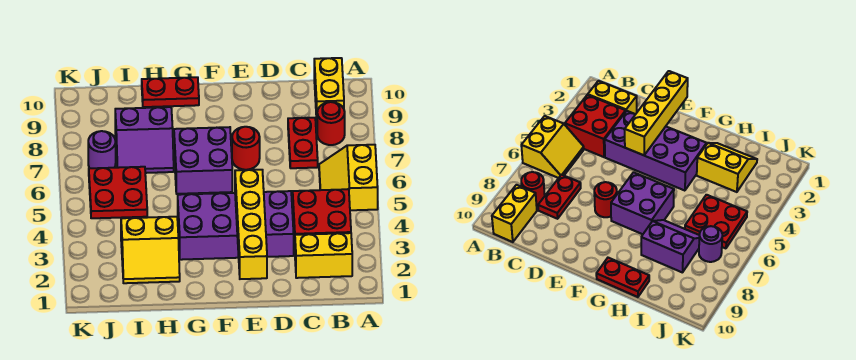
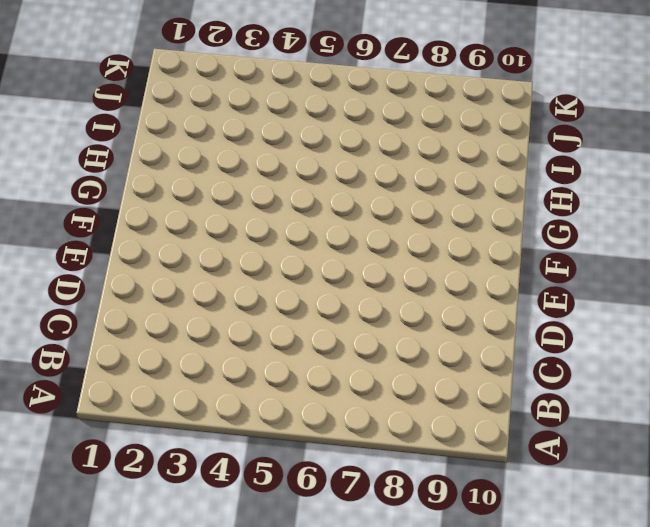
none -> yellow 2x2 slope [319,145,378,210]
none -> yellow 1x2 brick [295,233,352,278]
none -> red 2x2 brick [293,189,351,247]

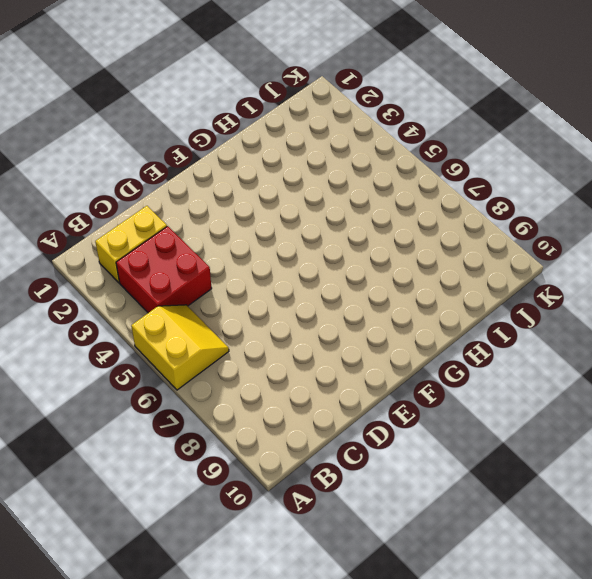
none -> red 1x1 round brick [317,102,345,145]
none -> yellow 1x2 brick [314,58,344,120]
none -> red 1x2 plate [288,118,318,168]

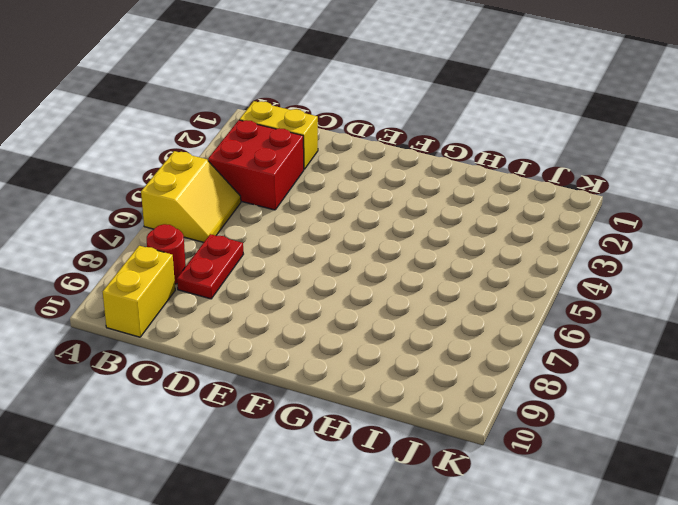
none -> purple 2x4 brick [178,191,294,260]
none -> red 1x1 round brick [232,127,260,170]
none -> purple 2x2 brick [174,127,232,194]

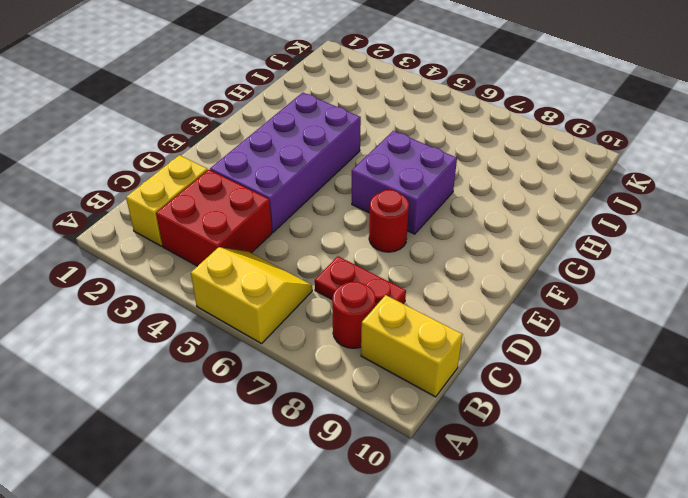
none -> red 1x2 plate [142,77,199,107]
none -> yellow 2x2 slope [121,217,180,283]
none -> purple 2x2 slope [115,107,174,173]

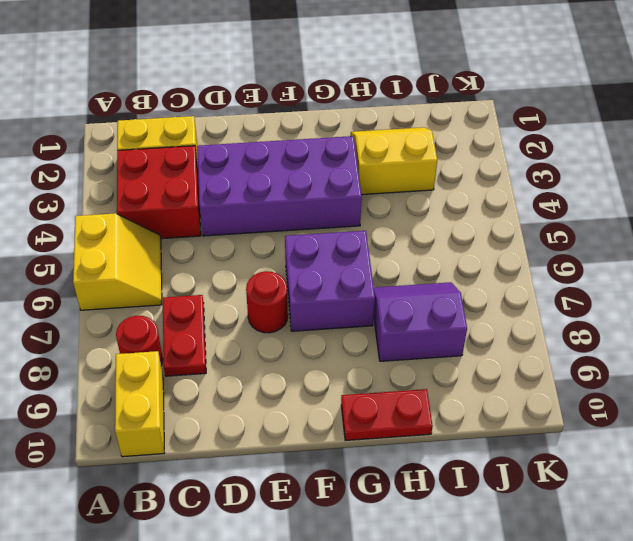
none -> red 2x2 plate [89,167,147,218]
none -> purple 1x1 round brick [88,131,116,168]
none -> yellow 1x4 brick [235,170,267,279]

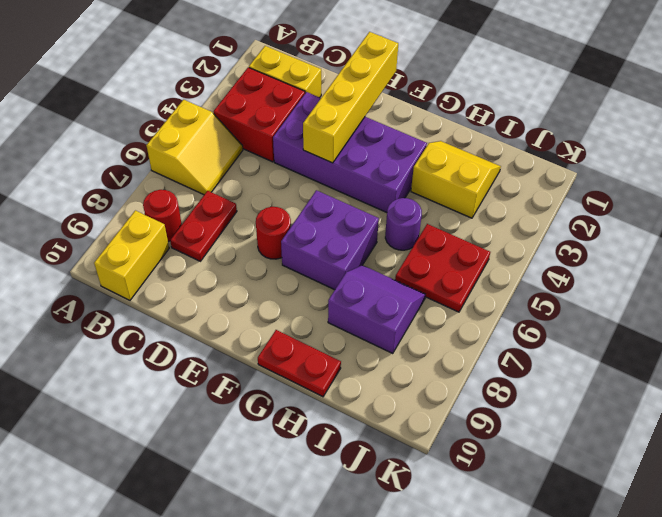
purple 1x1 round brick [385,198,422,250] -> purple 1x1 round brick moved to [88,131,116,168]

